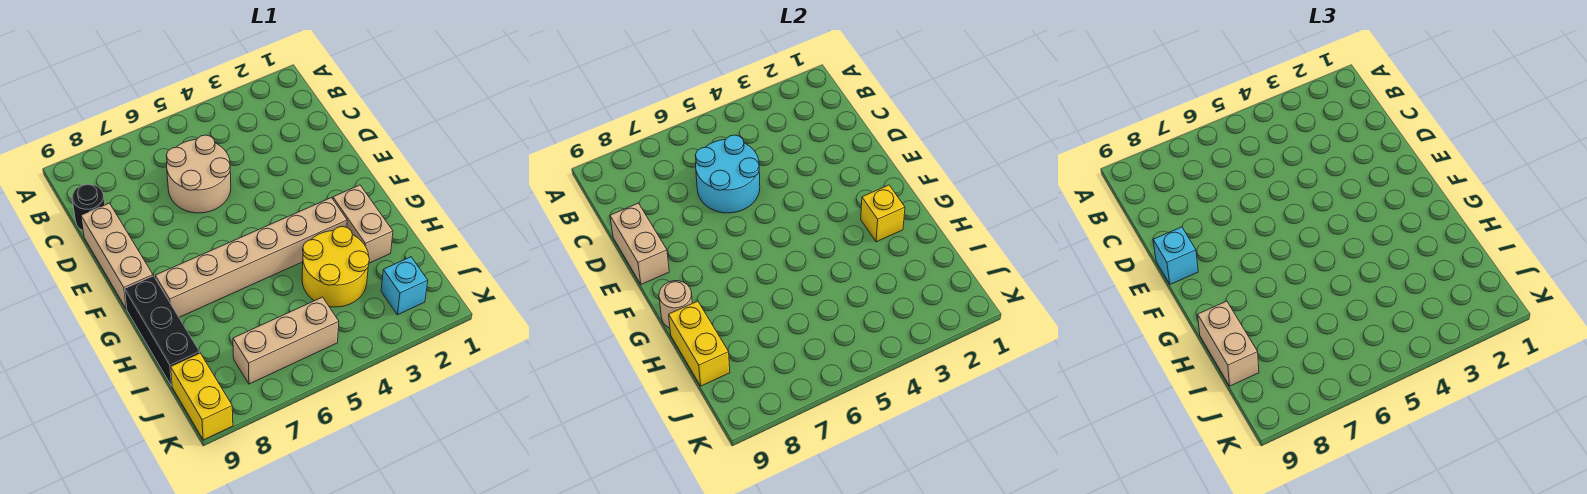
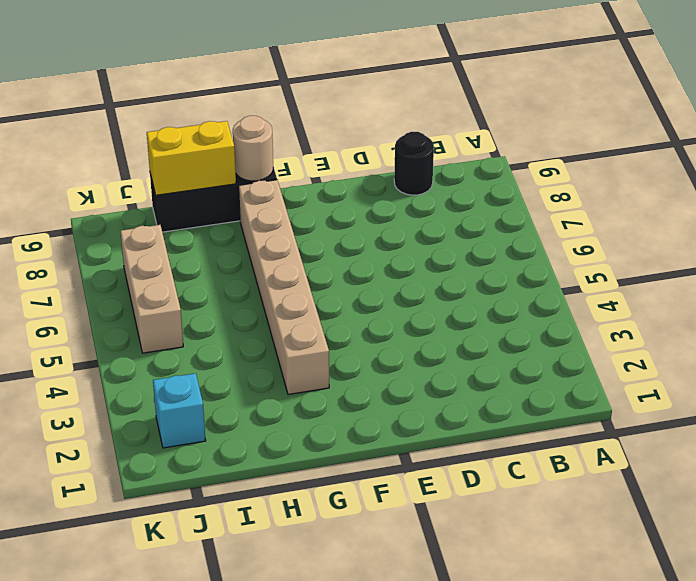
none -> tan 2x2 round brick [166,135,231,213]
none -> tan 1x3 brick [81,203,153,309]
none -> tan 1x2 brick [333,185,393,263]

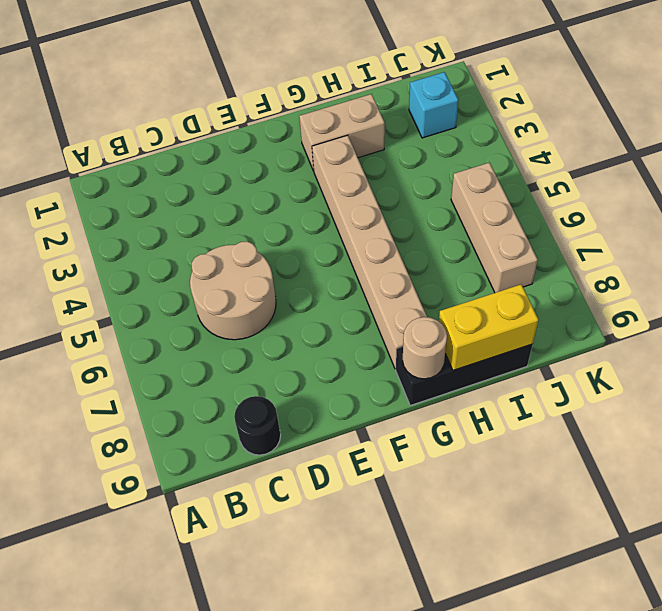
none -> tan 1x3 brick [81,203,153,309]
none -> yellow 2x2 round brick [302,227,370,307]
none -> yellow 1x2 brick [171,353,233,440]

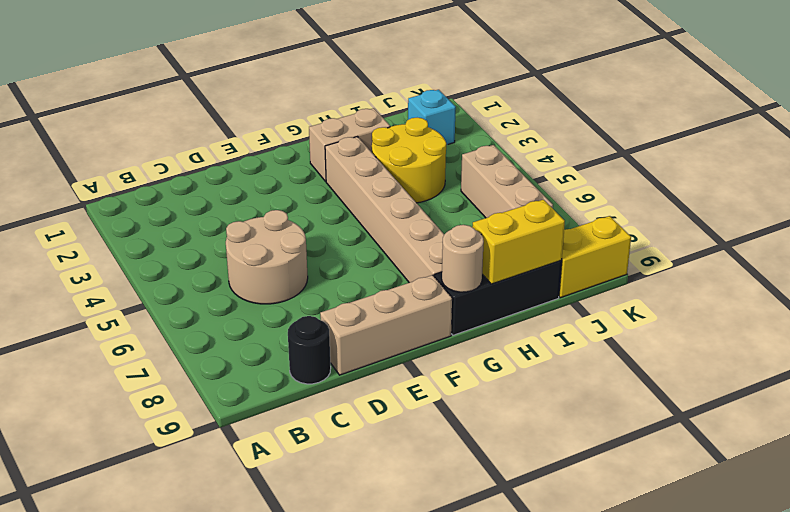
none -> cyan 2x2 round brick [695,135,760,213]
none -> tan 1x2 brick [610,203,669,284]
none -> yellow 1x1 brick [861,185,905,242]

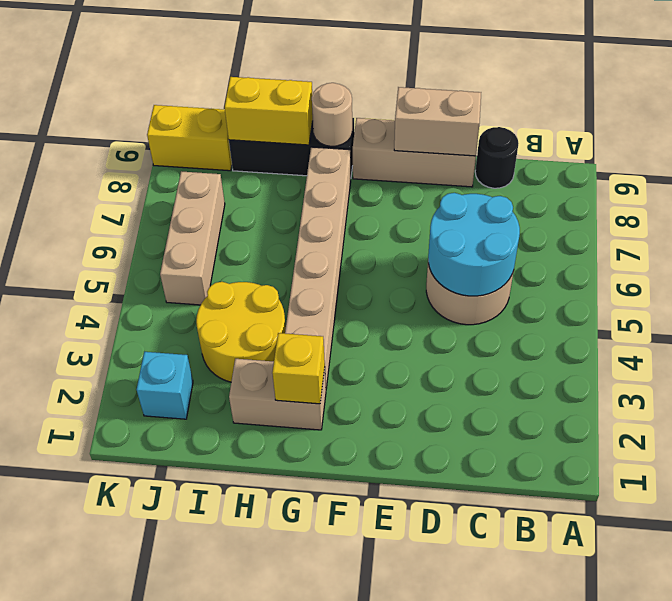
none -> cyan 1x1 brick [1153,227,1198,284]
none -> tan 1x2 brick [1198,301,1259,386]

